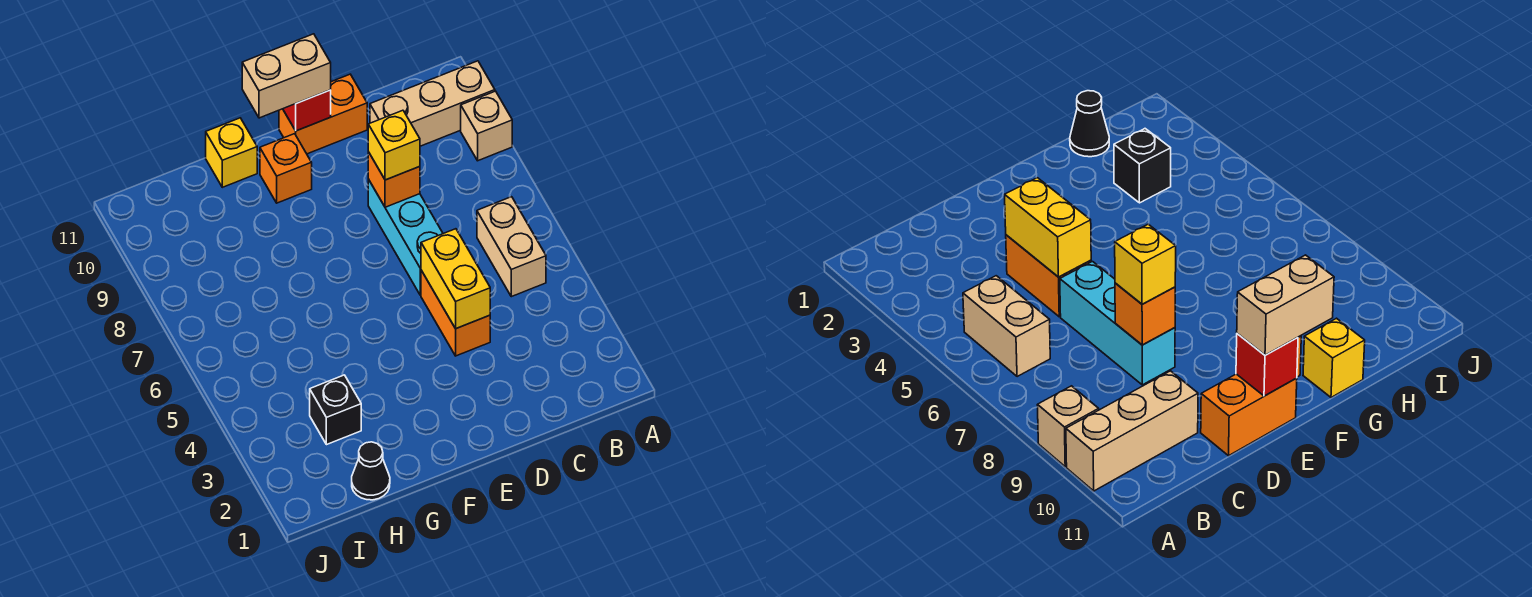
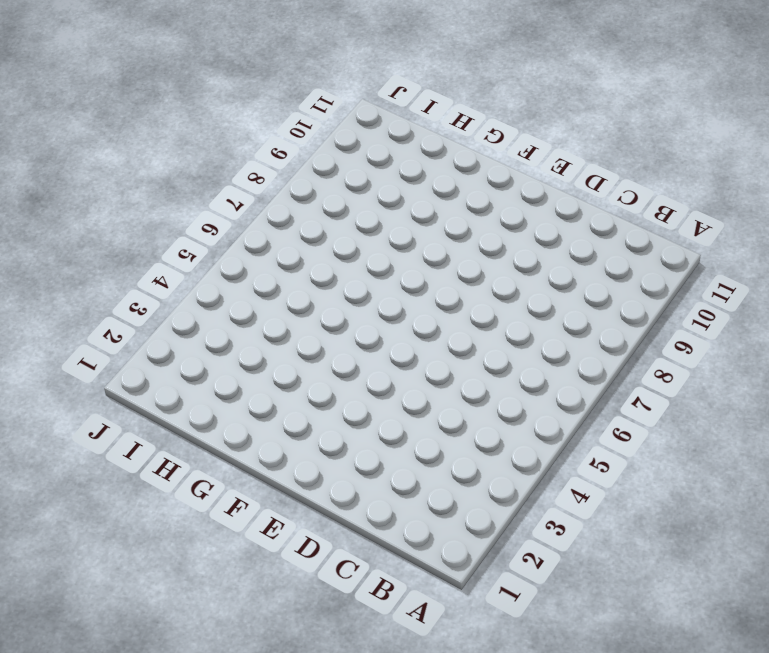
none -> tan 1x1 brick [461,91,512,161]
none -> tan 1x3 brick [370,61,495,146]
none -> tan 1x2 brick [477,197,546,297]

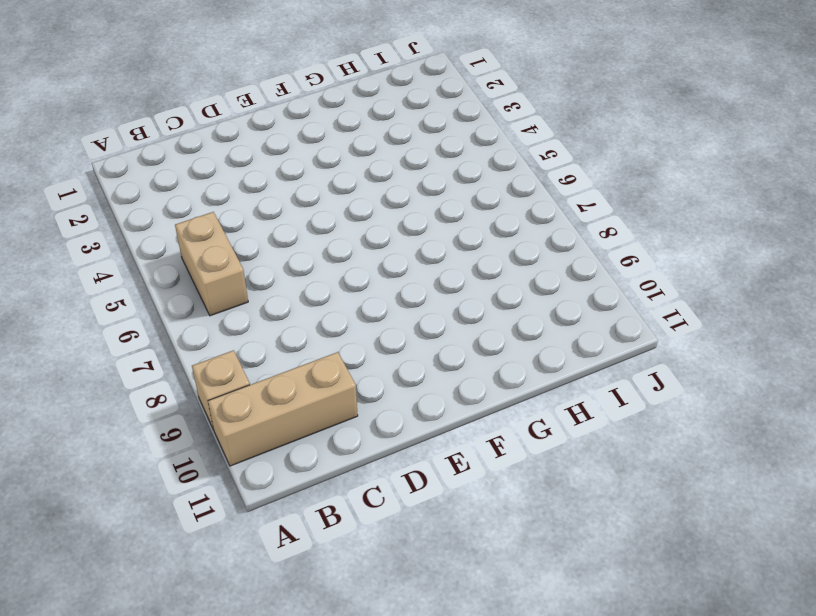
none -> orange 1x2 brick [421,270,490,356]
none -> cyan 1x3 brick [368,179,443,295]
none -> orange 1x2 brick [279,74,367,154]

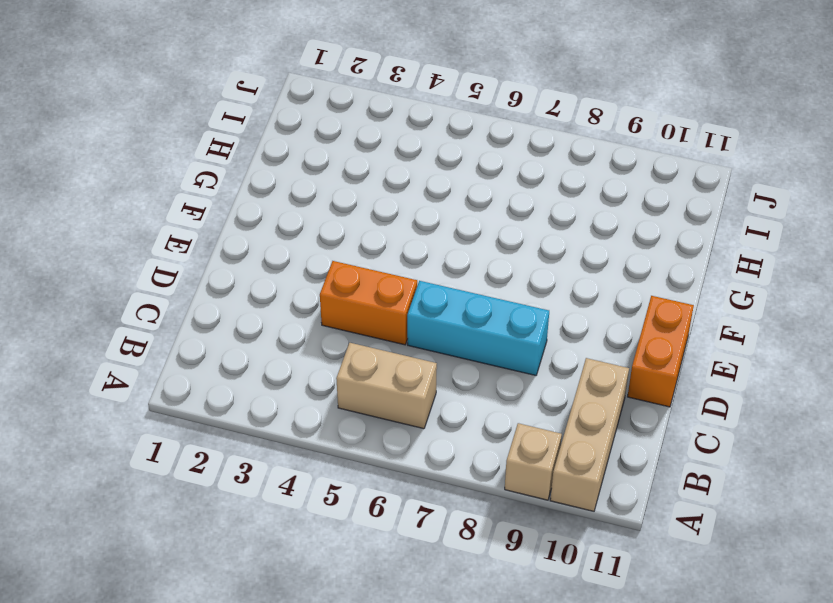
none -> orange 1x1 brick [260,134,312,203]
none -> yellow 1x1 brick [206,118,257,187]
none -> black 1x1 cone [352,442,390,500]

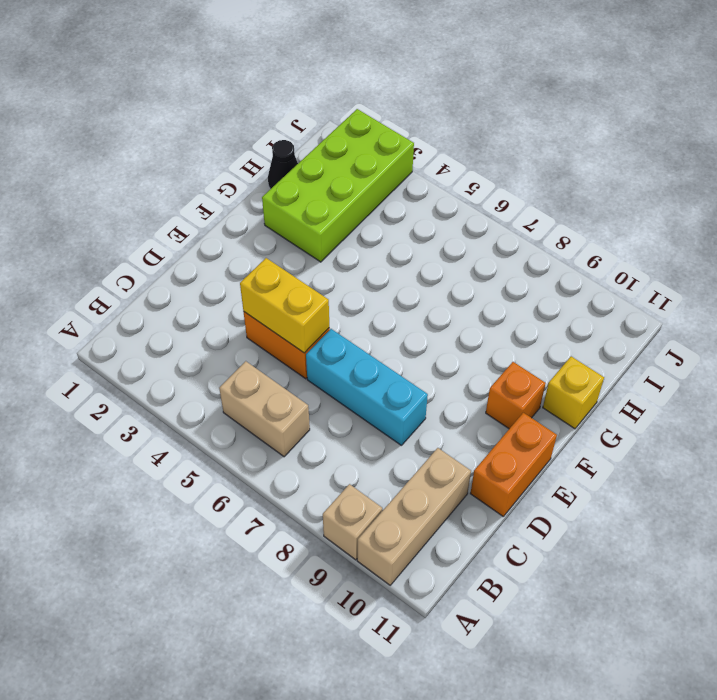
lime 2x4 brick [262,109,414,262] -> black 1x1 brick [310,375,361,445]
none -> orange 1x1 brick [368,152,420,207]
none -> red 1x1 brick [283,90,331,131]
none -> yellow 1x1 brick [368,110,420,180]

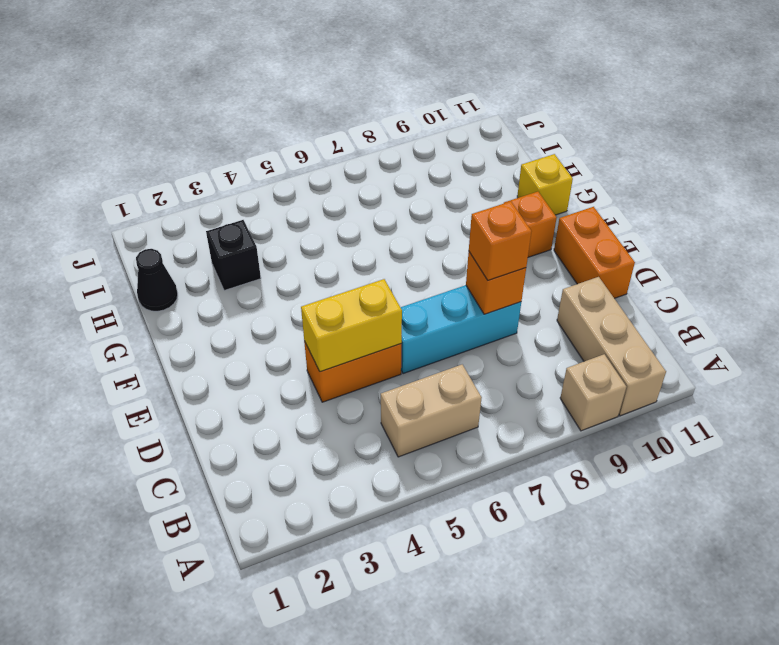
orange 1x1 brick [469,201,532,280] -> yellow 1x1 brick [368,110,420,180]
none -> red 1x1 brick [283,90,331,131]
none -> tan 1x2 brick [242,34,331,118]

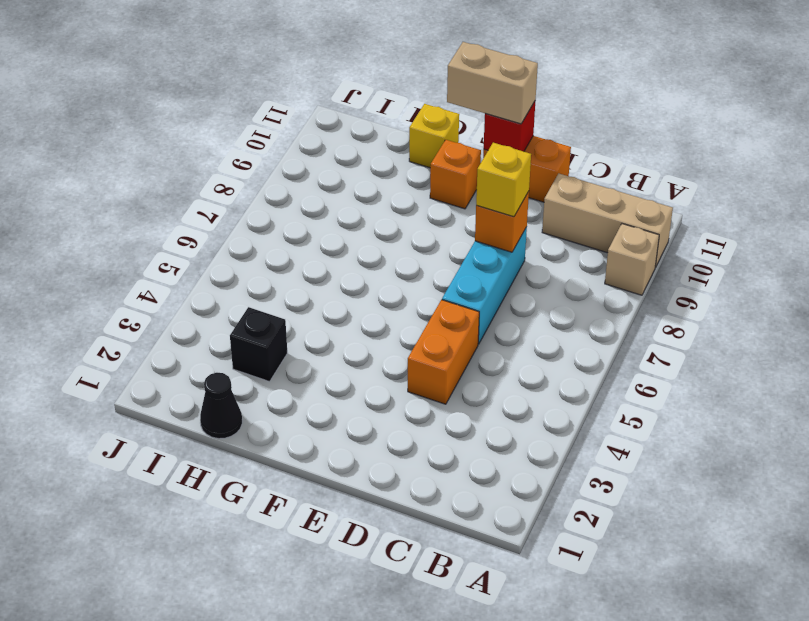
none -> tan 1x2 brick [477,197,546,297]
none -> yellow 1x2 brick [421,229,490,329]

